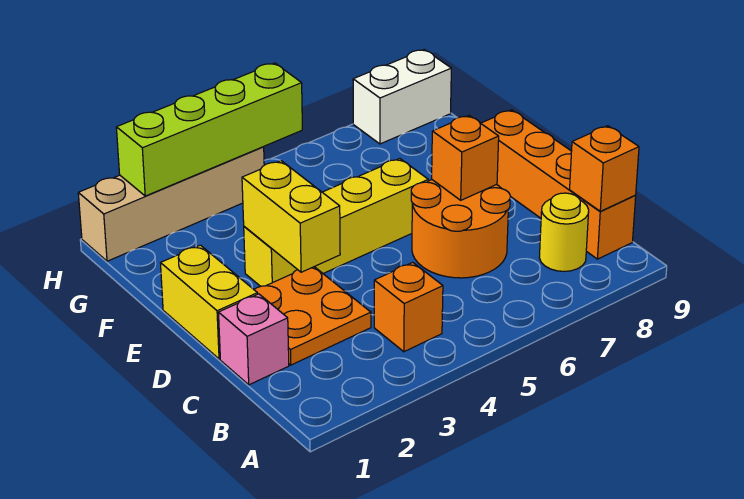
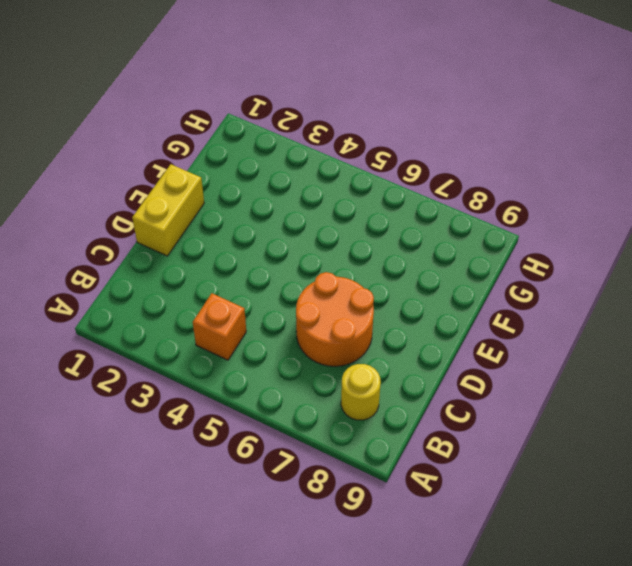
none -> orange 1x4 brick [481,110,636,259]
none -> pink 1x1 brick [219,294,289,385]
none -> orange 2x2 plate [254,267,371,365]

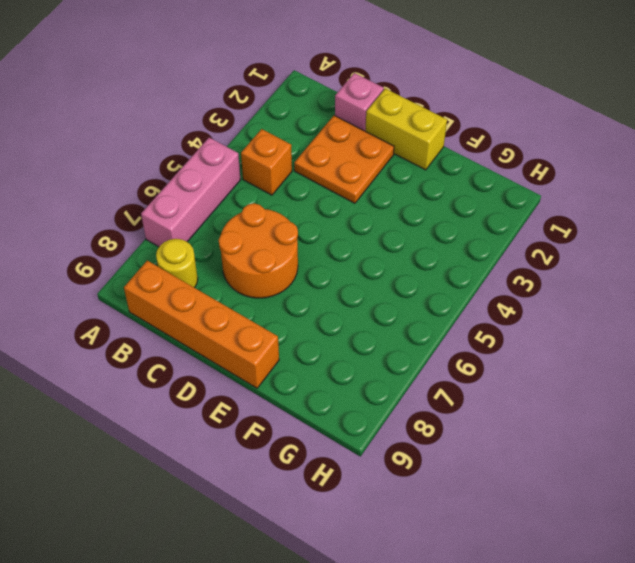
pink 1x3 brick [141,138,241,247] -> none
none -> yellow 1x4 brick [244,159,428,286]
none -> tan 1x4 brick [78,147,264,261]
none -> white 1x2 brick [353,50,451,144]

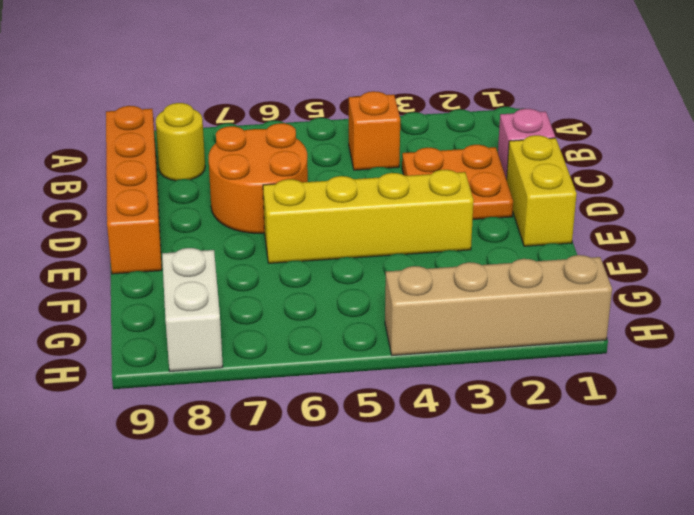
white 1x2 brick [162,248,223,371] -> white 1x2 brick turned to [353,50,451,144]
none -> orange 1x1 brick [570,126,639,211]
none -> yellow 1x2 brick [242,161,340,272]
none -> orange 1x1 brick [432,115,499,200]

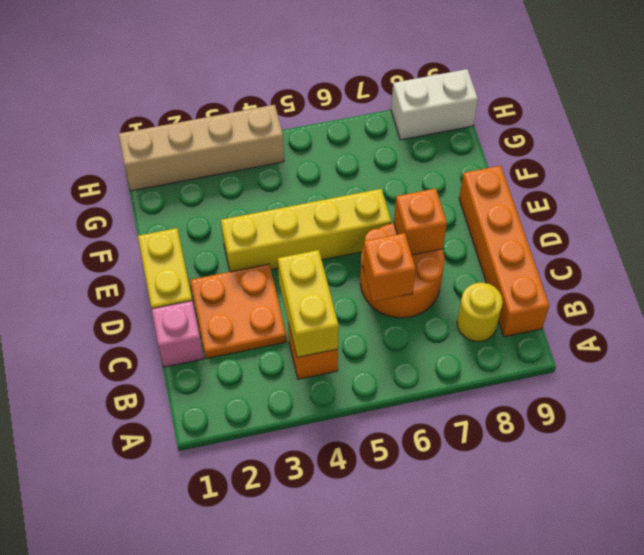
yellow 1x2 brick [278,250,339,357] -> yellow 1x2 brick moved to [242,161,340,272]
orange 1x1 brick [363,233,415,302] -> orange 1x1 brick moved to [570,126,639,211]
none -> lime 1x4 brick [116,63,302,196]

